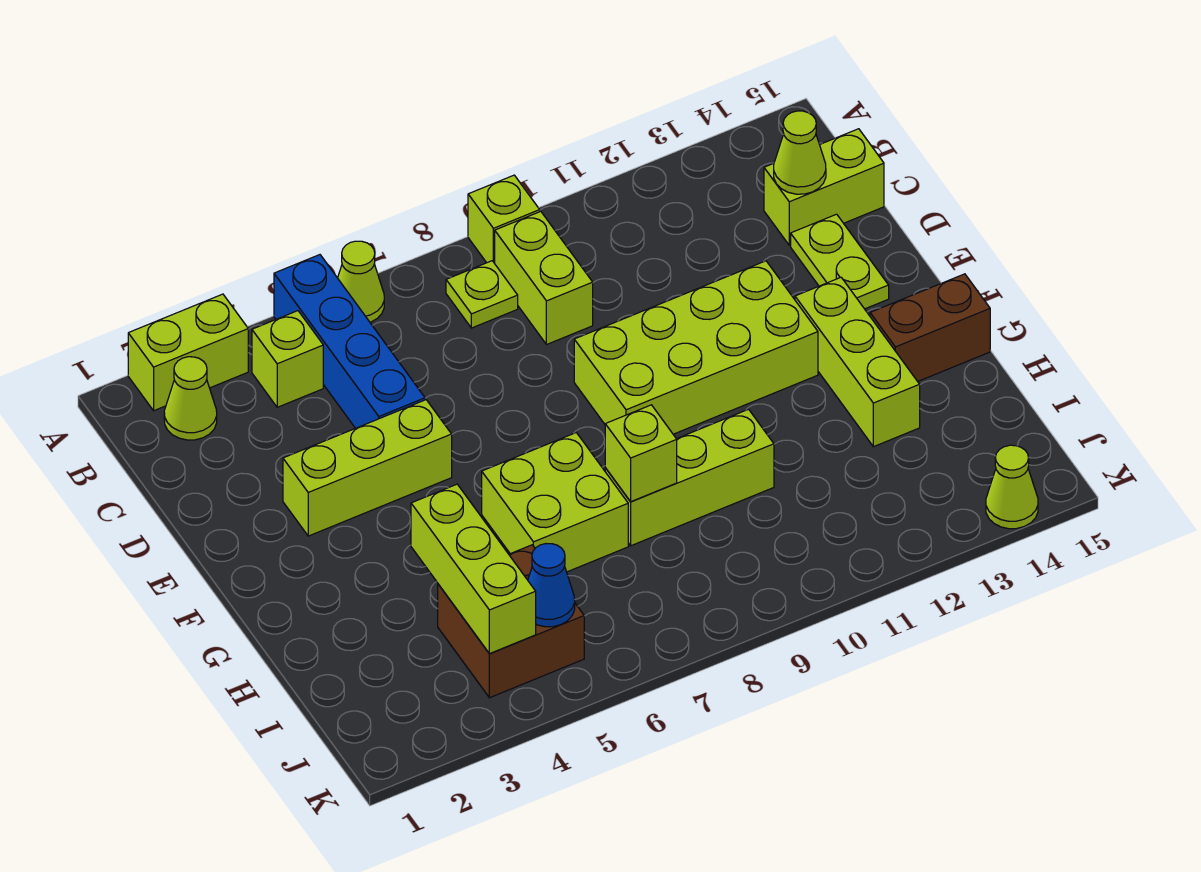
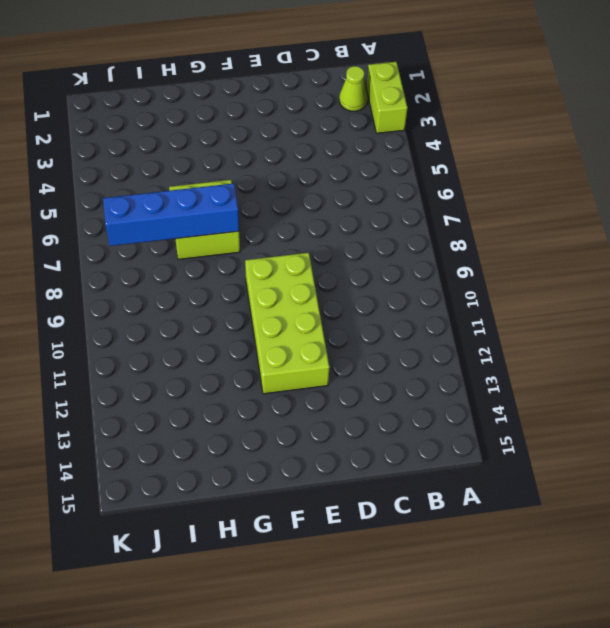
blue 1x4 brick [103,183,239,246] -> blue 1x4 brick moved to [274,255,425,428]
none -> lime 1x1 cone [338,241,384,322]
none -> lime 1x1 brick [468,175,540,263]
none -> lime 1x1 brick [252,311,323,407]

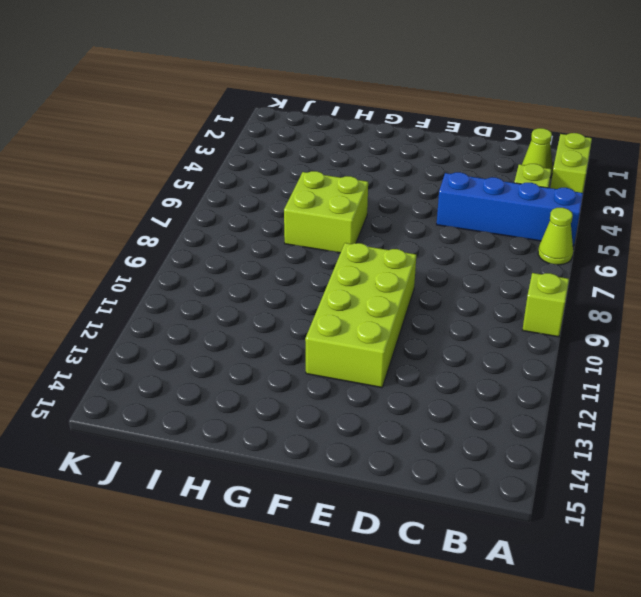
none -> lime 1x1 plate [446,261,518,328]
none -> lime 1x2 brick [495,211,593,345]
none -> lime 1x2 brick [764,129,884,245]

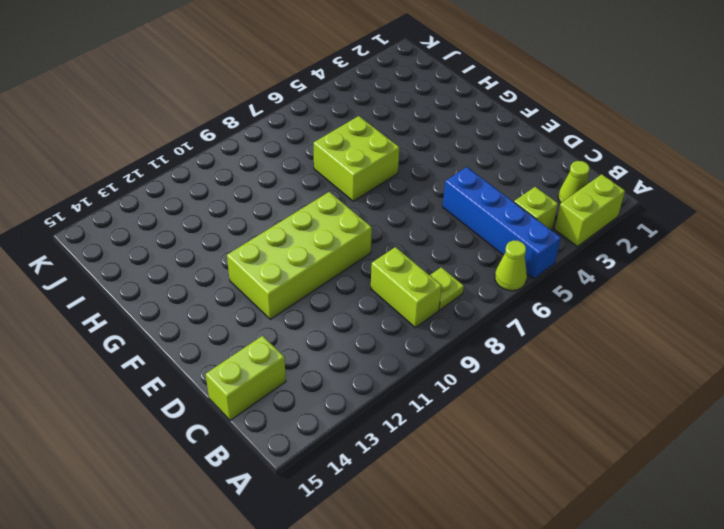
none -> lime 1x1 brick [468,175,540,263]
none -> lime 1x2 plate [791,214,889,309]
none -> lime 1x3 brick [283,400,452,536]

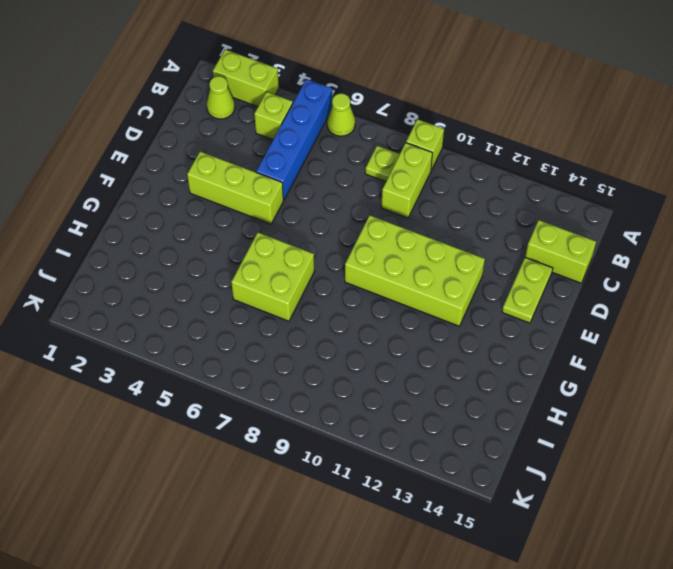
none -> lime 1x3 brick [795,277,920,447]
none -> brown 1x2 brick [870,274,990,381]
none -> lime 1x3 brick [605,409,774,546]

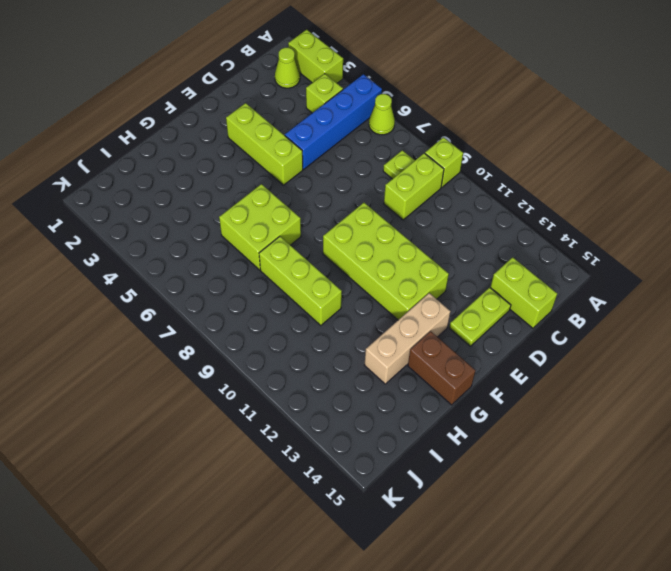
tan 1x3 brick [365,293,450,384] -> lime 1x3 brick [795,277,920,447]
none -> brown 2x2 brick [438,545,584,698]
none -> lime 1x1 cone [986,445,1038,529]
none -> lime 1x1 cone [774,111,826,194]

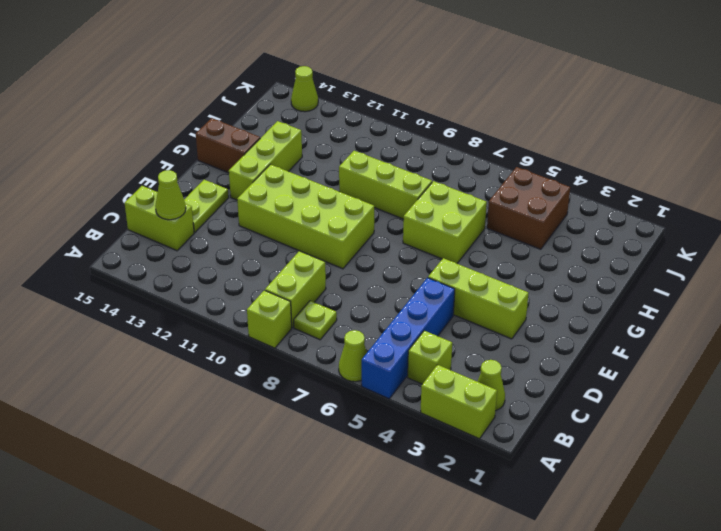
none -> lime 1x3 brick [411,484,536,654]
none -> lime 1x1 brick [605,405,677,502]
none -> blue 1x1 cone [528,544,575,627]

